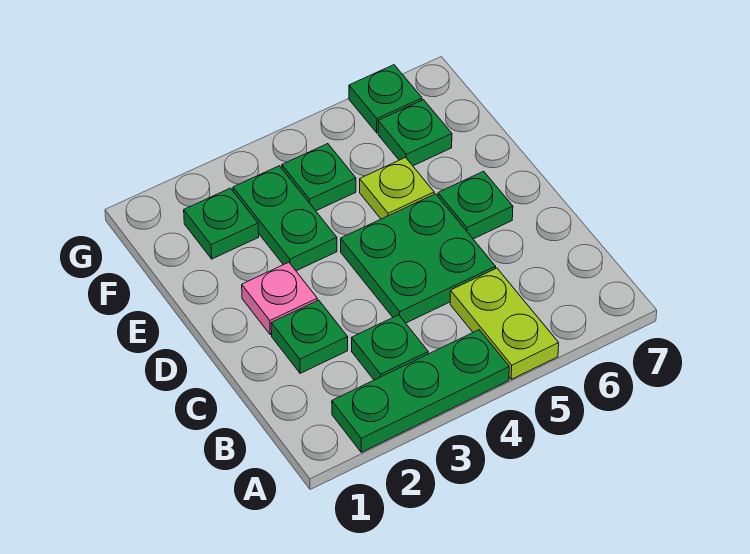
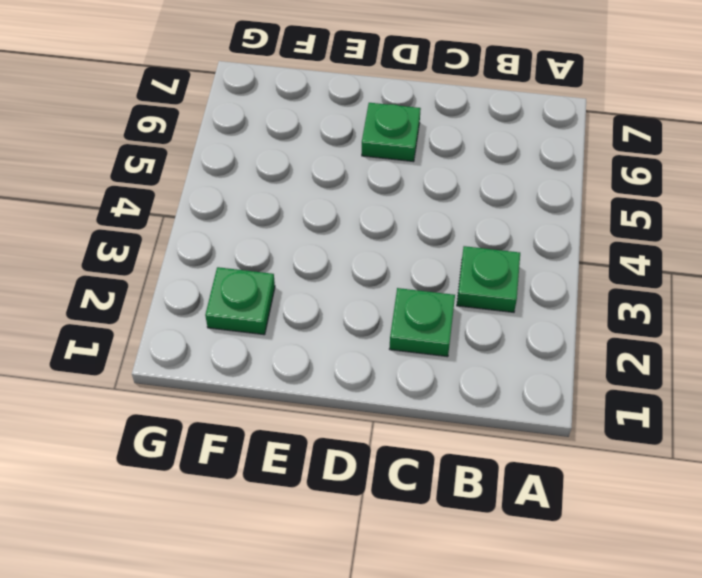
none -> green 1x3 plate [332,330,509,452]
none -> lime 1x2 plate [450,268,559,379]
none -> green 2x2 plate [341,194,496,323]

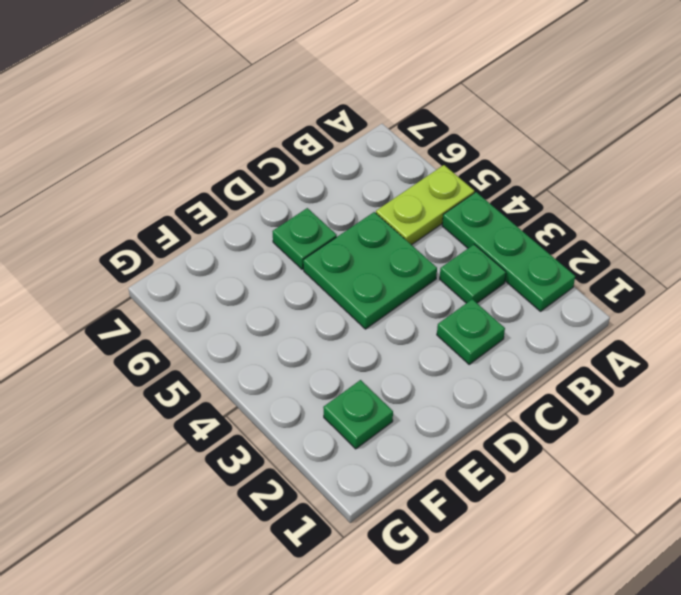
none -> pink 1x1 plate [242,262,317,335]
none -> green 1x2 plate [233,166,337,271]
none -> lime 1x1 plate [360,158,434,219]

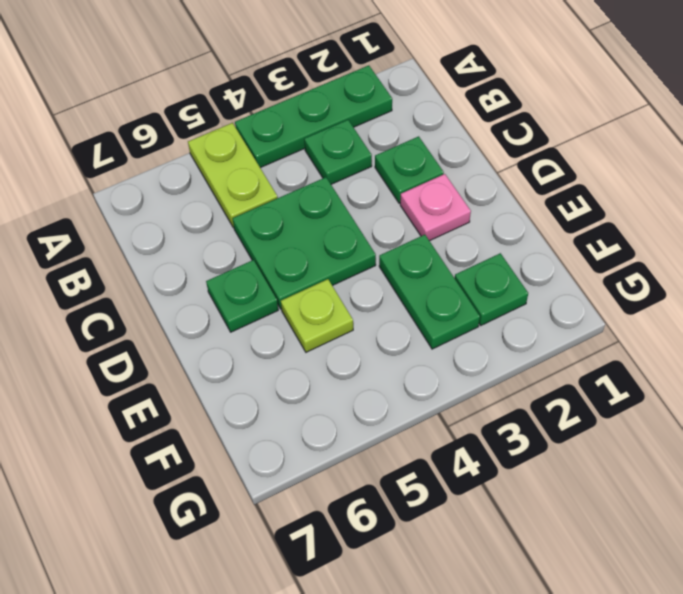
none -> green 1x1 plate [282,144,356,211]
none -> green 1x1 plate [378,100,452,166]
none -> green 1x1 plate [349,65,422,133]

